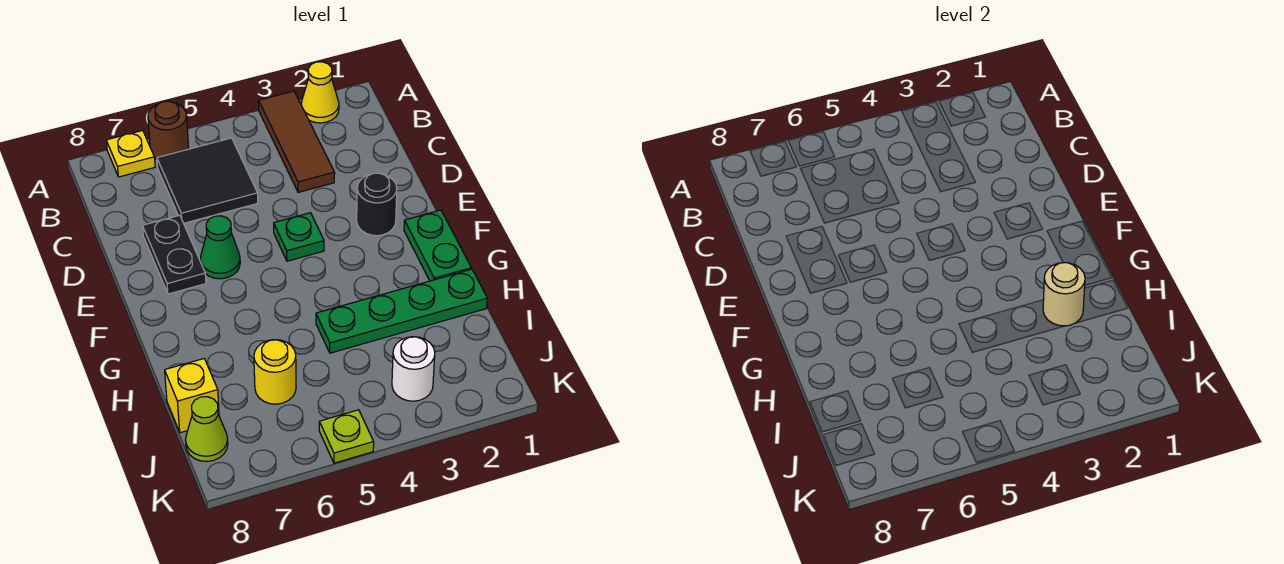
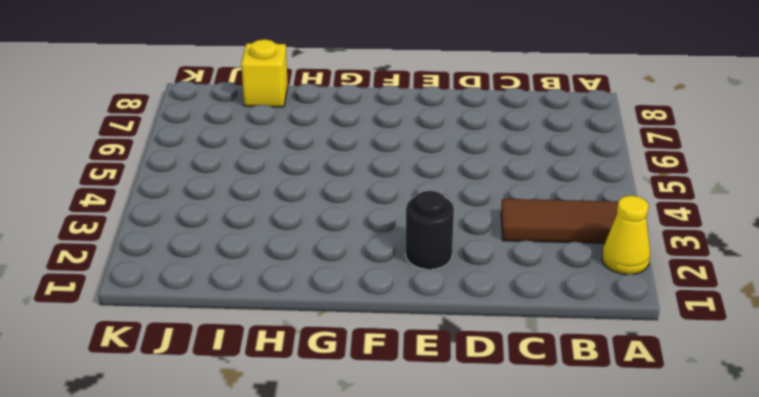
none -> brown 1x1 round brick [148,101,189,159]
none -> yellow 1x1 plate [106,130,155,177]
none -> black 2x2 tile [157,138,258,223]

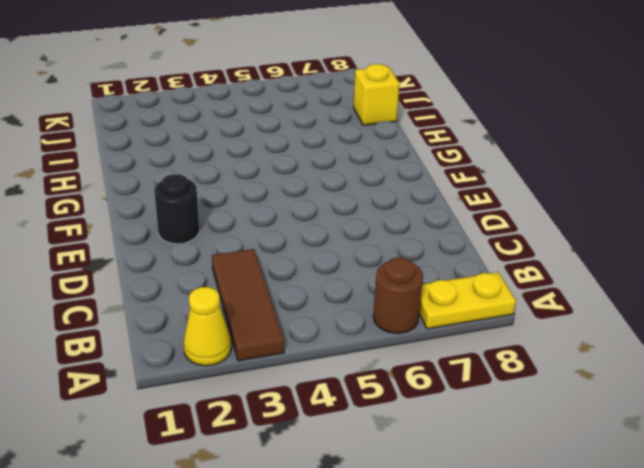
yellow 1x2 plate [419,272,516,329] -> yellow 1x1 plate [106,130,155,177]
none -> black 2x2 tile [157,138,258,223]
none -> black 1x2 plate [143,215,206,294]
none -> green 1x1 plate [274,213,324,261]

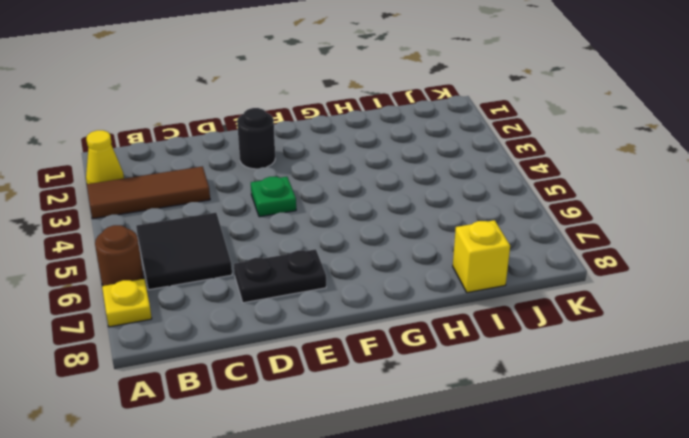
none -> green 1x1 cone [200,216,240,279]
none -> green 1x2 plate [404,210,471,281]
none -> green 1x4 plate [316,269,487,353]

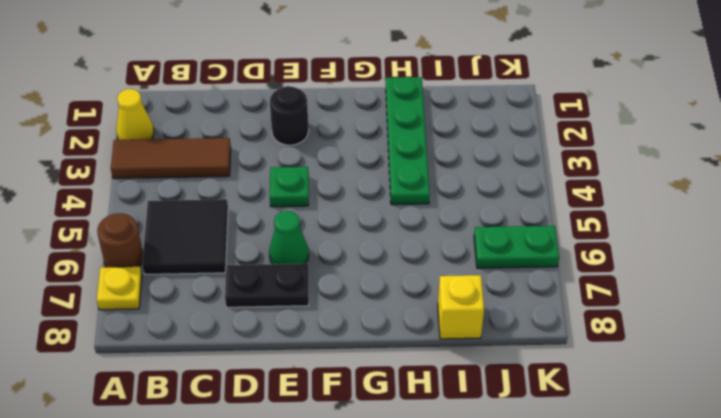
green 1x2 plate [474,226,559,268] -> green 1x2 plate moved to [404,210,471,281]
none -> yellow 1x1 round brick [254,340,296,404]
none -> white 1x1 round brick [392,337,435,401]
none -> lime 1x1 cone [186,397,228,462]

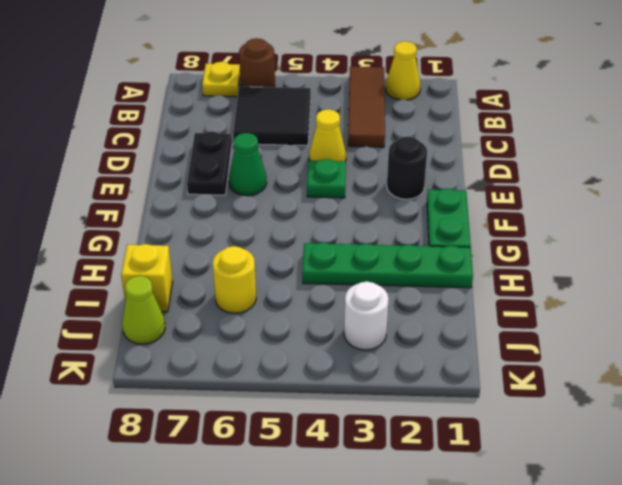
yellow 1x1 cone [309,109,346,161] -> none
none -> lime 1x1 plate [319,410,374,463]
none -> tan 1x1 round brick [1043,263,1085,326]

